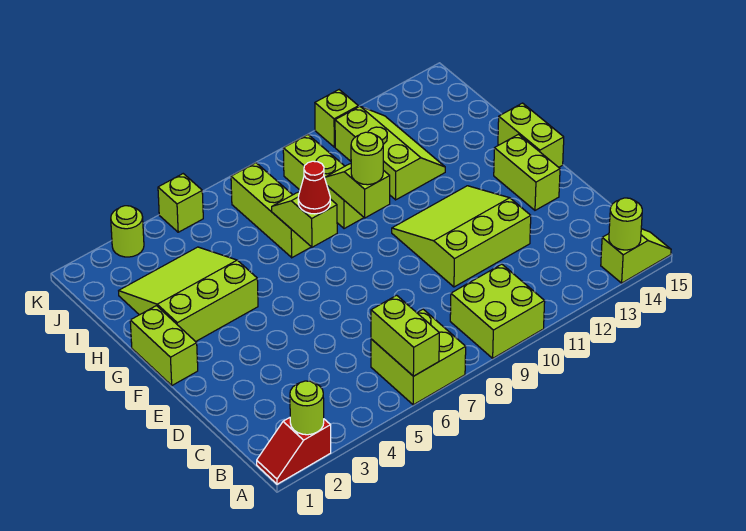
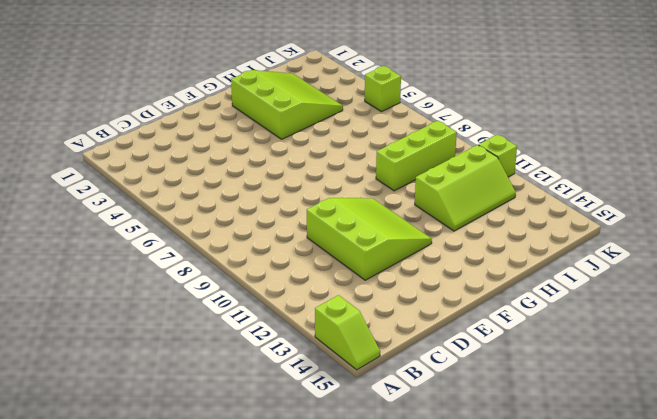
none -> red 1x2 slope [257,418,331,484]
none -> lime 2x2 brick [371,309,466,405]
none -> lime 2x2 brick [450,264,545,358]

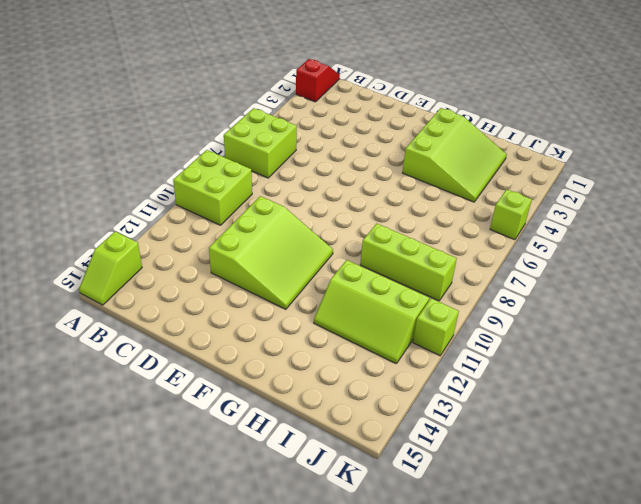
none -> lime 1x2 brick [494,134,560,210]
none -> lime 1x2 brick [130,306,198,385]
none -> lime 1x2 brick [498,103,564,167]

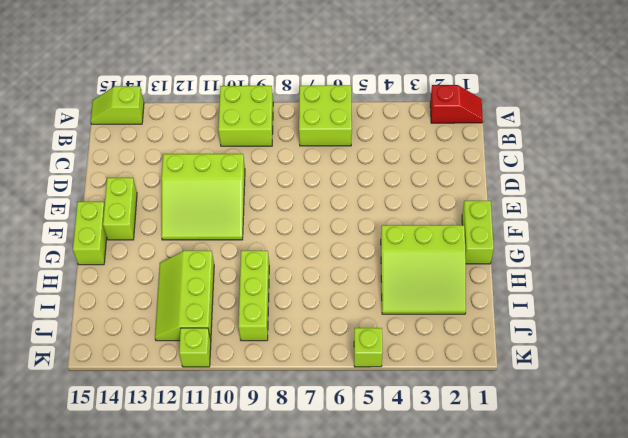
none -> lime 1x3 brick [231,163,311,258]
none -> lime 1x1 round brick [111,206,144,257]
none -> lime 1x1 round brick [290,381,324,435]

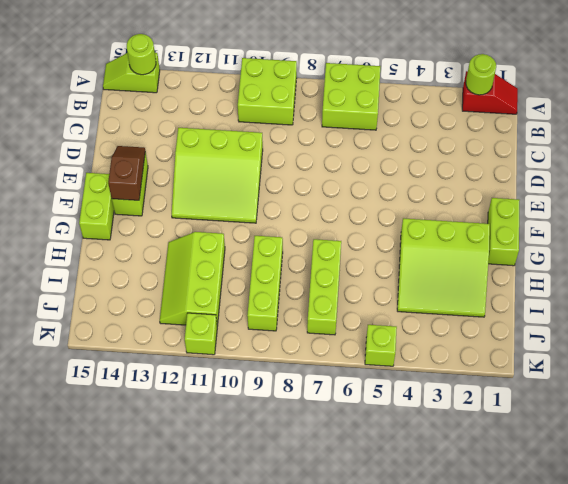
brown 1x2 slope [108,146,145,200] -> none
none -> lime 1x1 round brick [111,206,144,257]
none -> lime 1x2 brick [371,295,439,376]
none -> lime 1x2 slope [272,192,337,247]

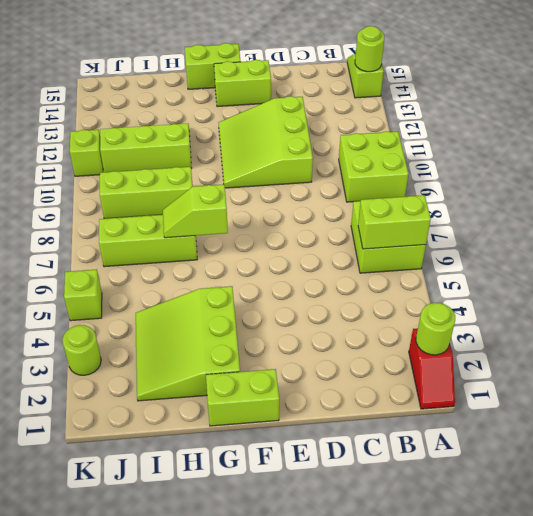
none -> lime 1x2 slope [325,164,390,218]
none -> red 1x1 cone [298,161,330,214]
none -> lime 1x1 round brick [351,132,383,185]

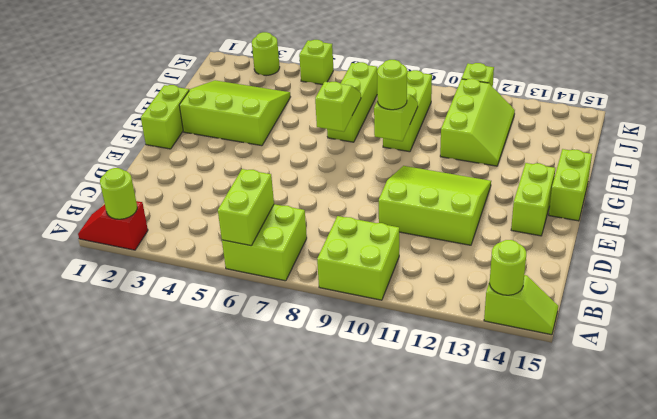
none -> red 1x1 cone [298,161,330,214]

